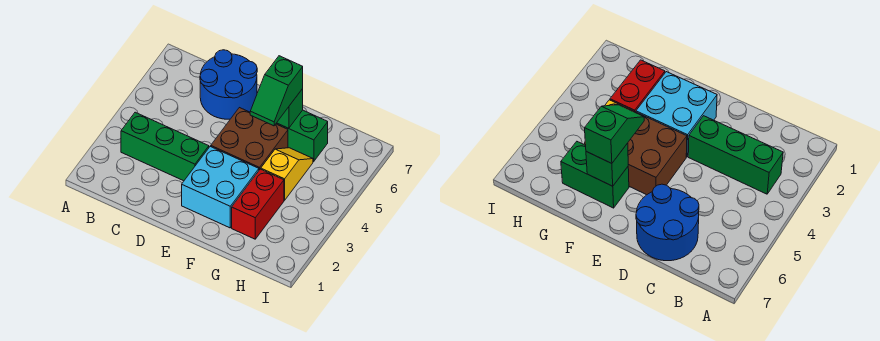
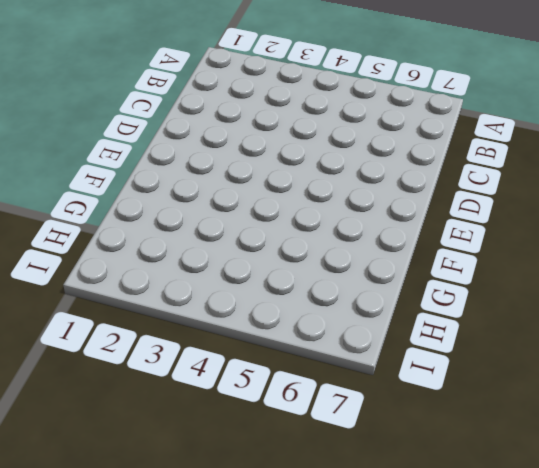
none -> green 1x3 brick [121,112,209,181]
none -> blue 2x2 round brick [200,50,257,119]

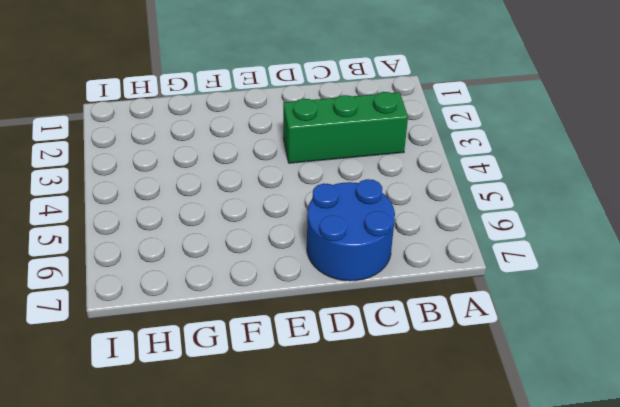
none -> cyan 2x2 brick [182,146,259,228]
none -> brown 2x2 brick [211,108,288,170]

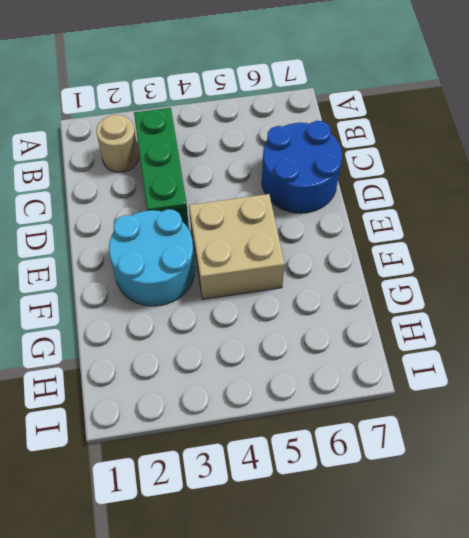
tan 1x1 round brick [96,115,139,172] -> none
cyan 2x2 round brick [109,209,195,306] -> cyan 2x2 brick [182,146,259,228]
tan 2x2 brick [189,194,285,299] -> brown 2x2 brick [211,108,288,170]
none -> green 1x2 brick [276,110,328,162]
none -> red 1x2 brick [232,169,284,239]

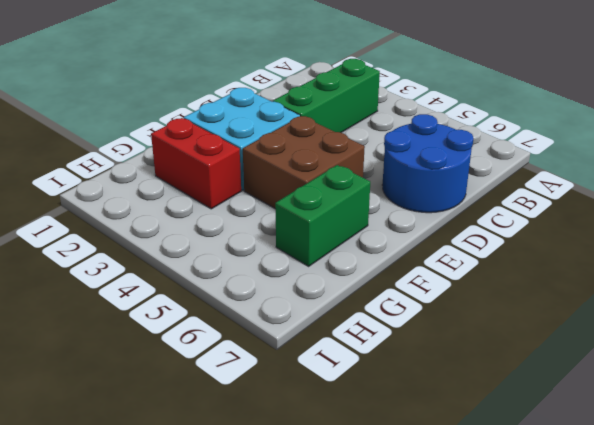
none -> yellow 1x2 slope [261,148,313,200]
none -> green 1x1 brick [277,89,303,128]

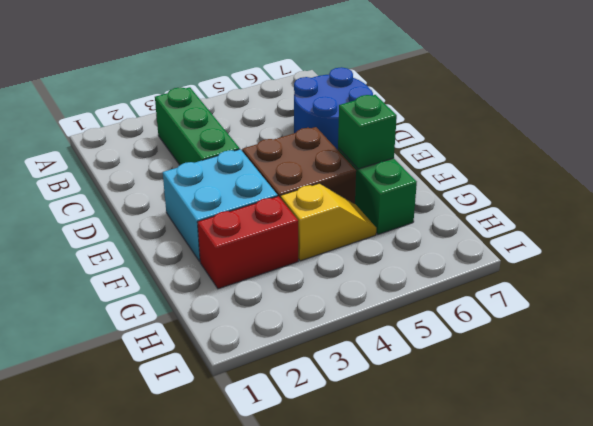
none -> green 1x2 slope [250,56,303,126]

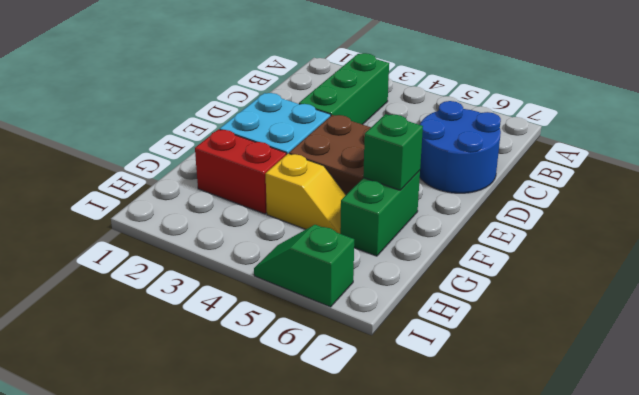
green 1x2 slope [254,225,354,307] -> green 1x2 slope moved to [250,56,303,126]

